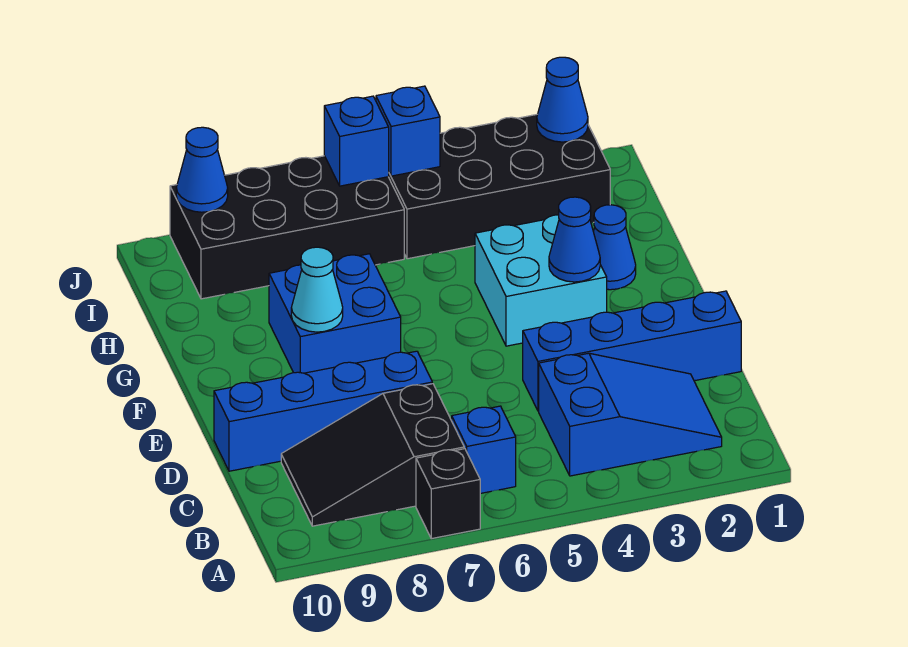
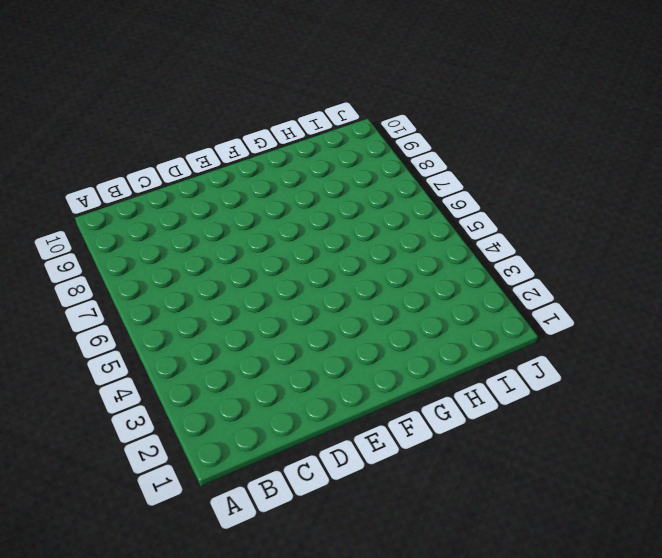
none -> black 1x1 brick [416,449,480,539]
none -> blue 2x3 slope [539,353,722,476]
none -> blue 1x1 brick [452,406,516,494]

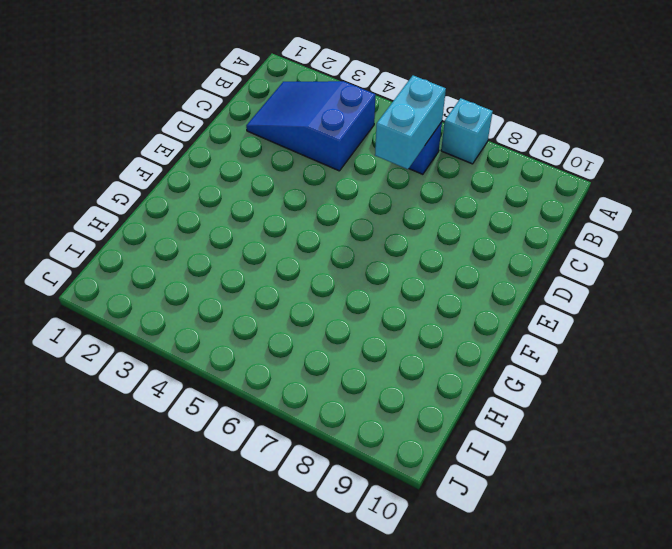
cyan 1x1 brick [441,98,493,164] -> black 1x1 brick [416,449,480,539]
cyan 1x2 brick [375,76,446,169] -> none
none -> black 2x3 slope [281,384,464,526]
none -> blue 1x4 brick [523,291,741,411]
none -> blue 1x4 brick [214,351,432,471]

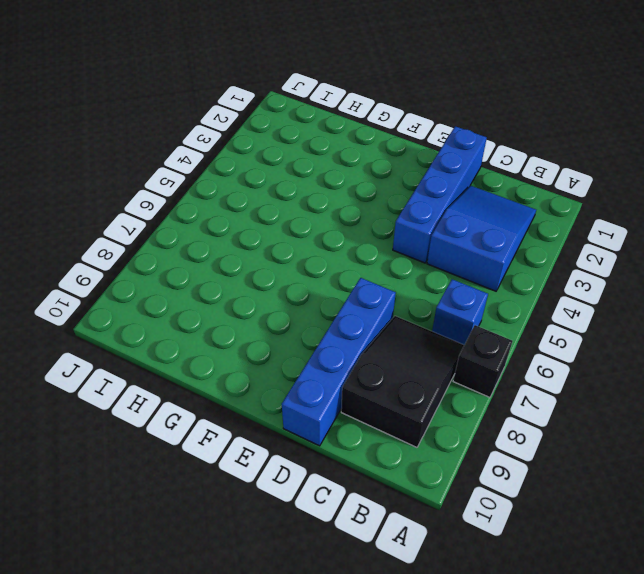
black 2x3 slope [341,316,464,447] -> black 2x3 slope turned to [281,384,464,526]
none -> cyan 2x2 brick [475,215,607,346]
none -> blue 2x2 brick [269,254,401,373]
none -> blue 1x1 cone [593,205,636,290]

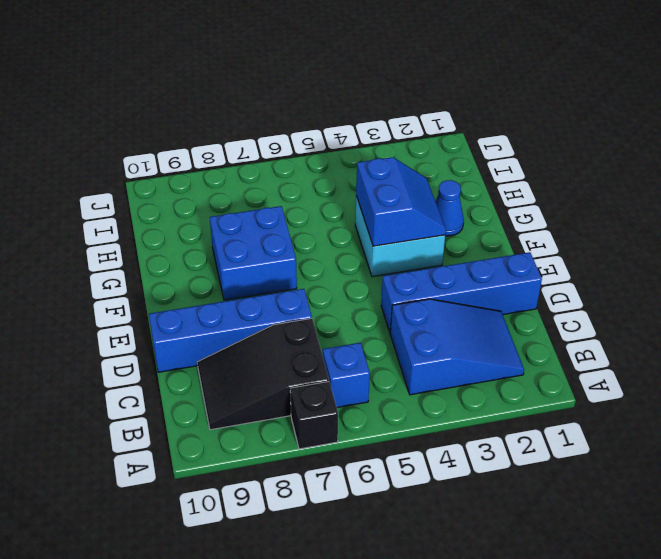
blue 2x2 slope [356,157,446,246] -> blue 1x1 cone [549,197,600,282]
none -> black 2x4 brick [389,115,610,259]
none -> black 2x4 brick [170,156,404,299]
none -> cyan 1x1 cone [291,247,343,332]

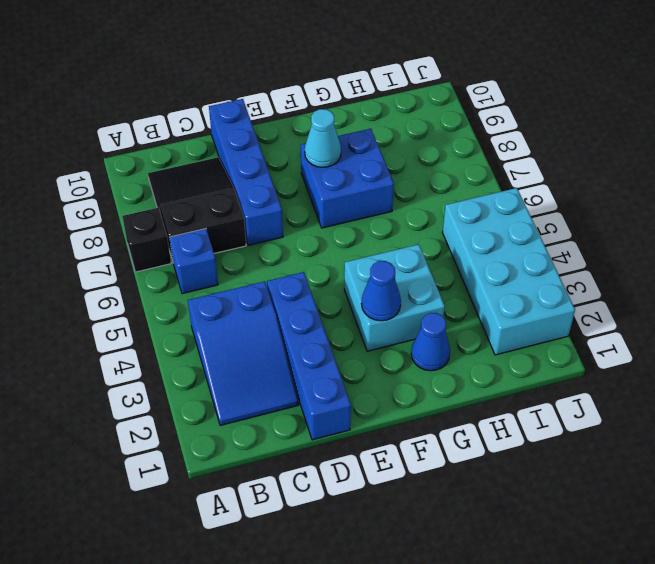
cyan 2x4 brick [443,188,575,355] -> black 2x4 brick [389,115,610,259]
none -> black 2x4 brick [170,156,404,299]
none -> blue 1x1 cone [537,57,588,142]
none -> blue 1x1 brick [376,86,440,176]

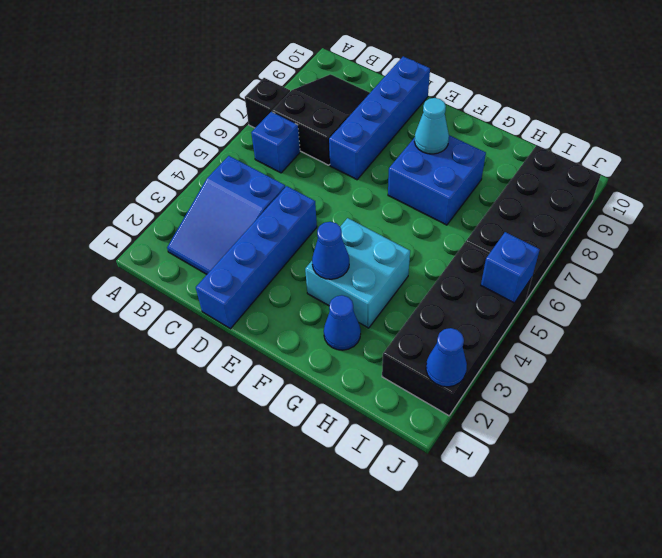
none -> blue 1x1 brick [324,96,389,186]
none -> blue 1x1 cone [176,127,228,212]

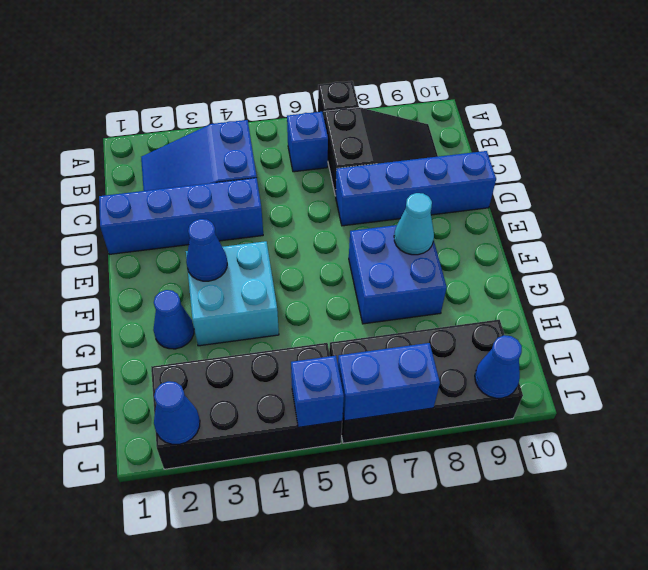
blue 1x2 brick [338,343,440,421] -> blue 1x1 brick [324,96,389,186]

